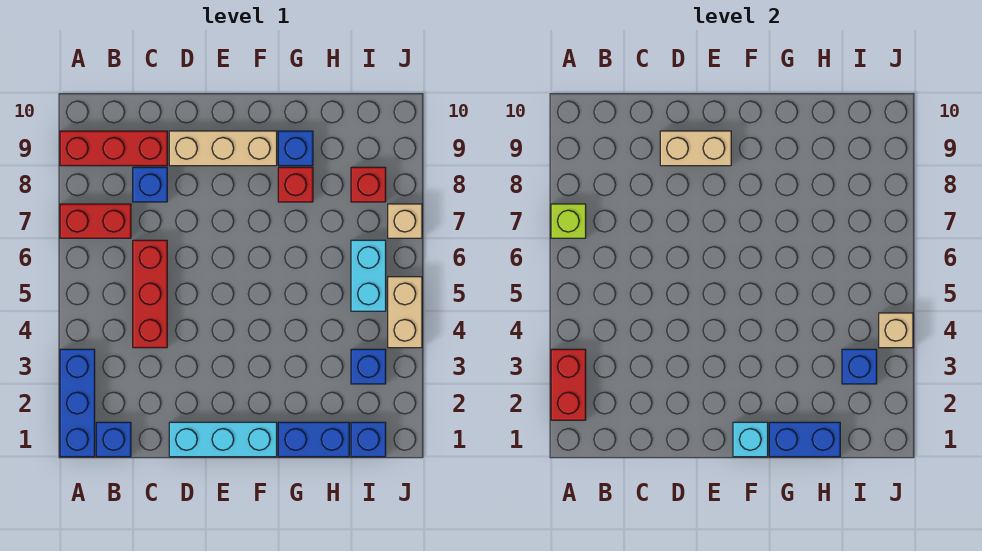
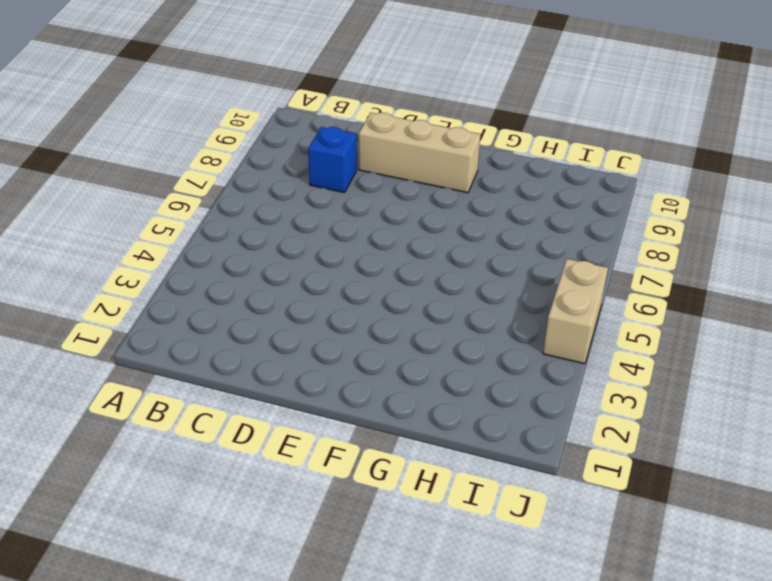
none -> blue 1x3 brick [60,349,95,457]
none -> red 1x2 brick [60,204,131,238]
none -> red 1x3 brick [60,131,167,166]

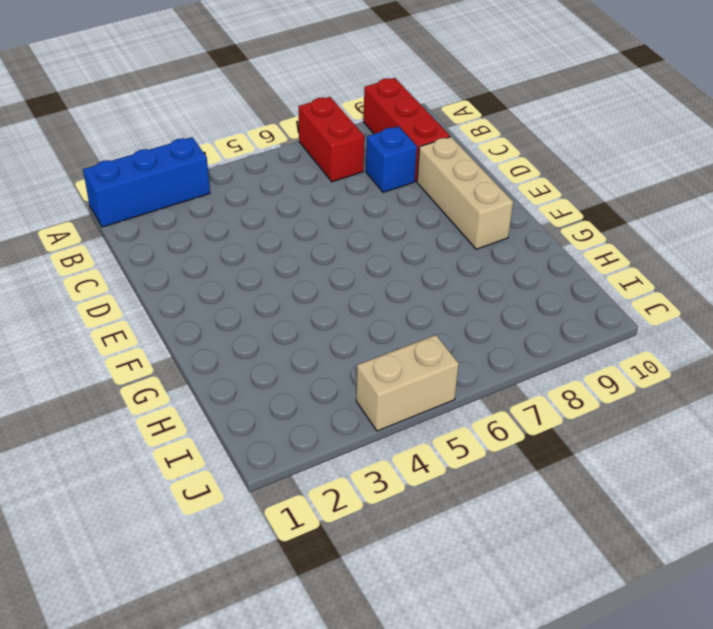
none -> blue 1x1 brick [96,422,131,457]
none -> red 1x3 brick [133,240,167,348]
none -> cyan 1x3 brick [169,422,277,457]

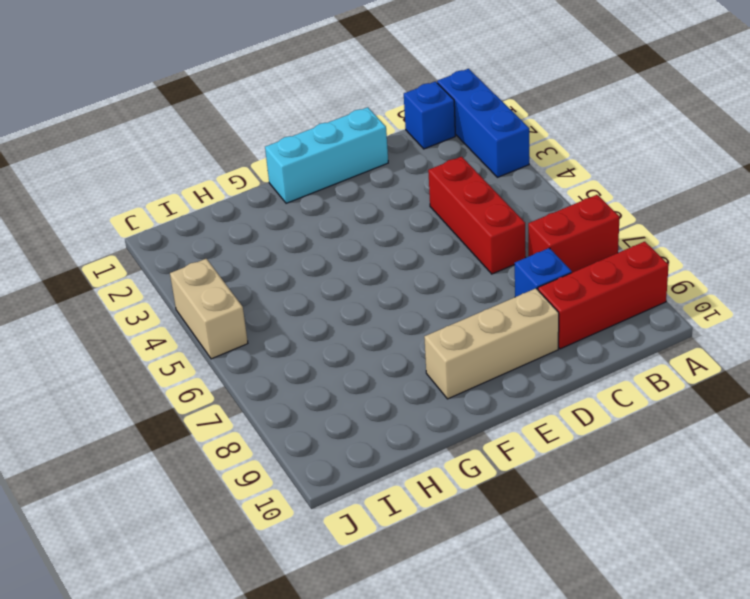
none -> blue 1x2 brick [278,422,349,457]
none -> red 1x1 brick [278,167,313,202]
none -> blue 1x1 brick [278,131,313,166]

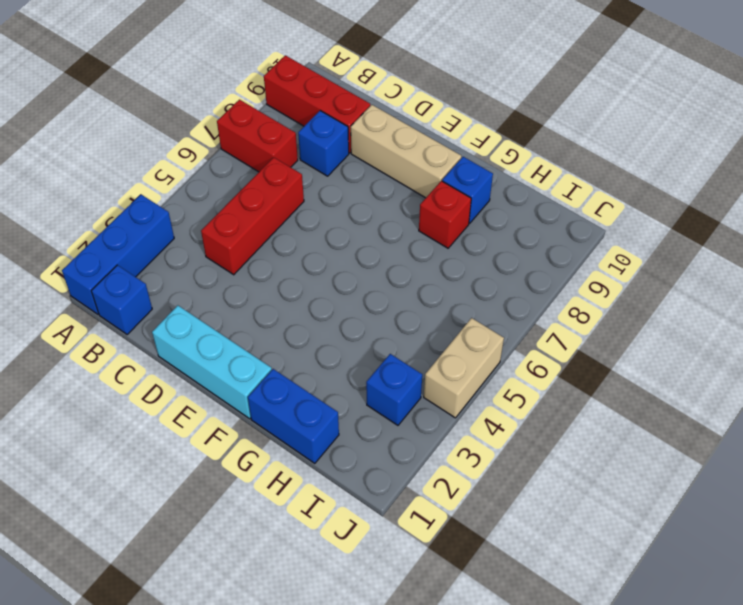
none -> blue 1x1 brick [351,422,386,457]
none -> cyan 1x2 brick [351,240,386,311]
none -> red 1x1 brick [351,167,386,202]

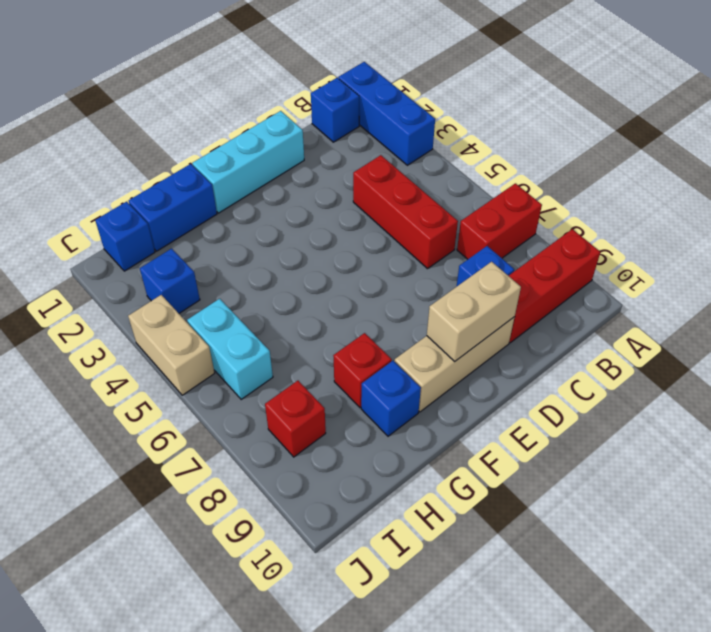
none -> tan 1x1 brick [388,204,422,238]
none -> red 1x2 brick [551,349,586,420]
none -> lime 1x1 brick [551,204,586,238]

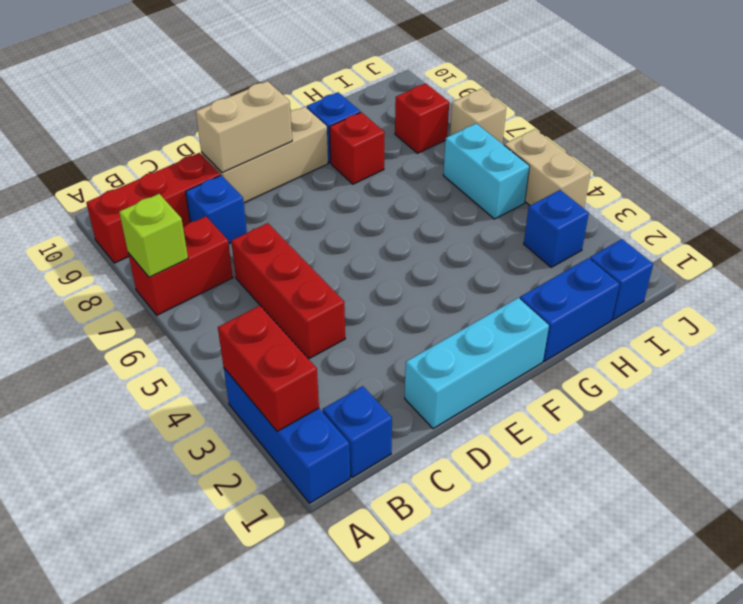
none -> cyan 1x1 brick [733,422,768,457]
none -> blue 1x2 brick [769,422,840,457]
none -> blue 1x1 brick [842,349,877,384]

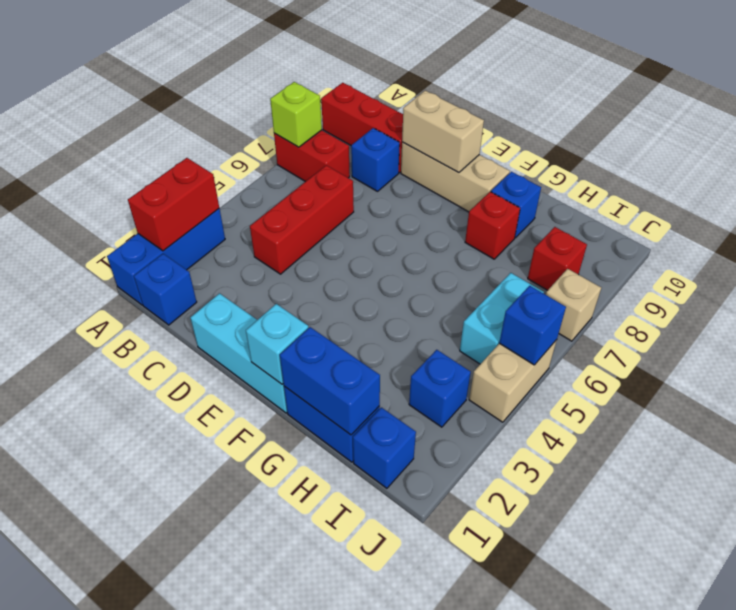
blue 1x1 brick [499,286,566,365] -> blue 1x1 brick moved to [842,349,877,384]
none -> tan 1x1 brick [879,313,913,348]

